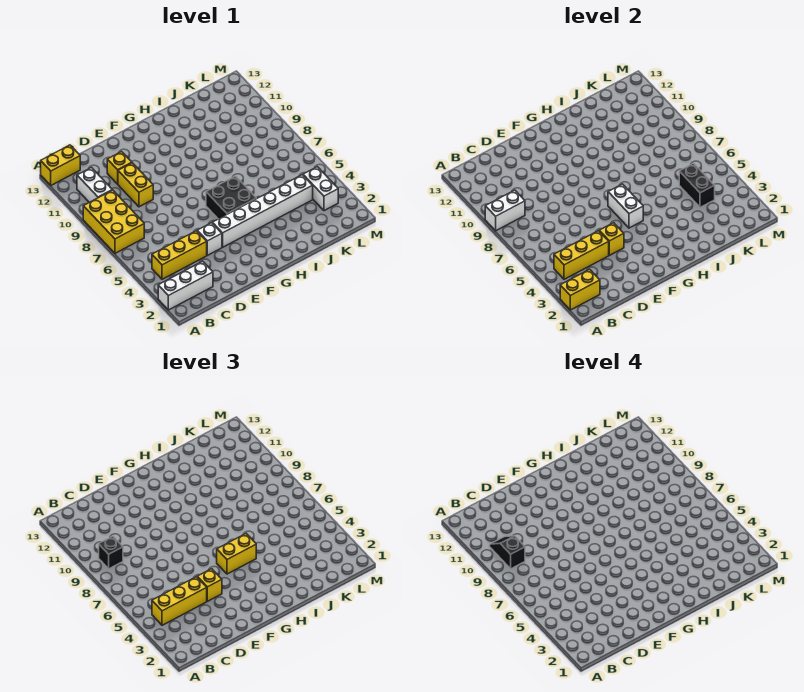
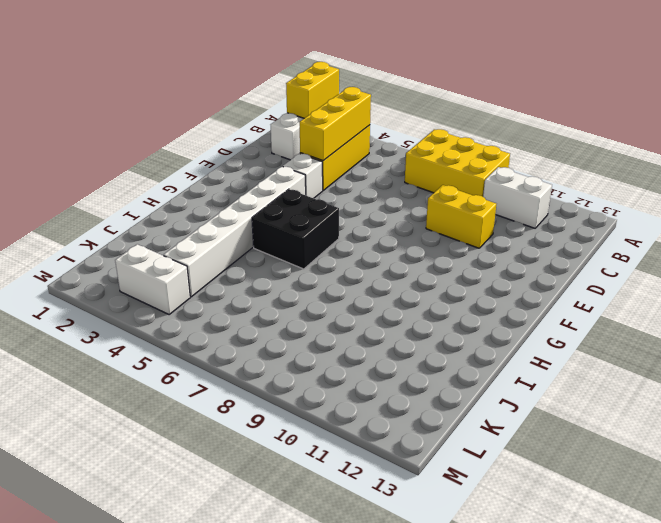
none -> yellow 1x2 brick [41,145,80,185]
none -> yellow 1x1 brick [107,152,132,184]
none -> white 1x2 brick [485,190,525,231]

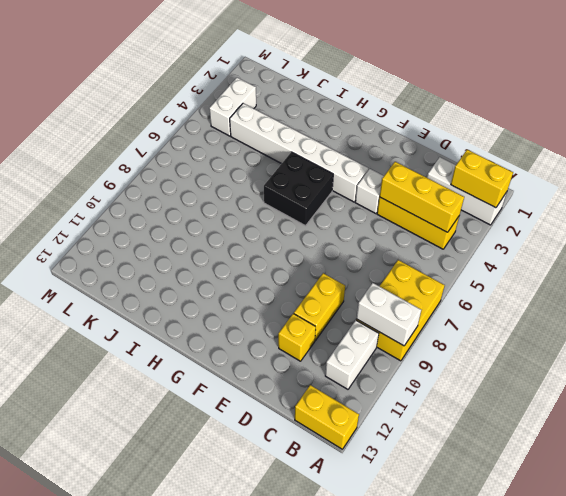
none -> yellow 1x1 brick [599,223,624,255]
none -> white 1x2 brick [608,184,643,228]
none -> black 1x2 brick [679,163,715,207]

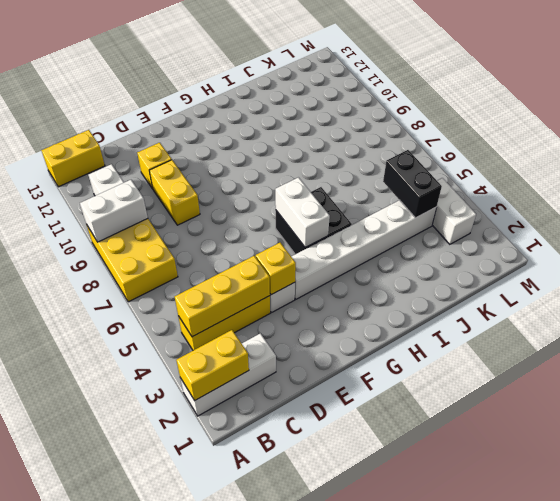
none -> yellow 1x3 brick [152,577,207,625]
none -> black 1x1 brick [99,536,123,569]
none -> yellow 1x1 brick [197,569,222,601]

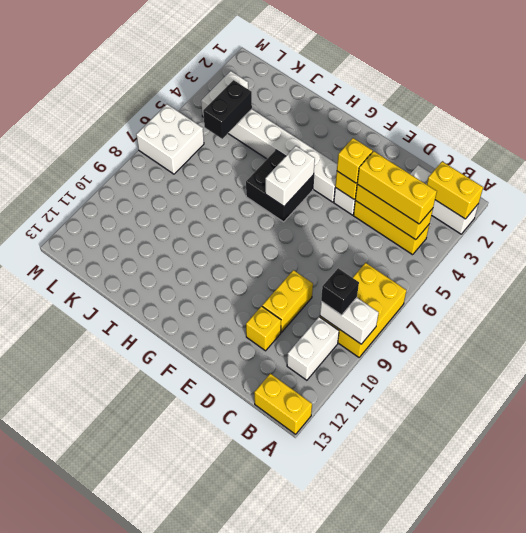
white 2x2 brick [136,104,204,174] -> none
none -> yellow 1x2 brick [217,534,256,574]
none -> black 1x2 slope [490,536,525,569]

